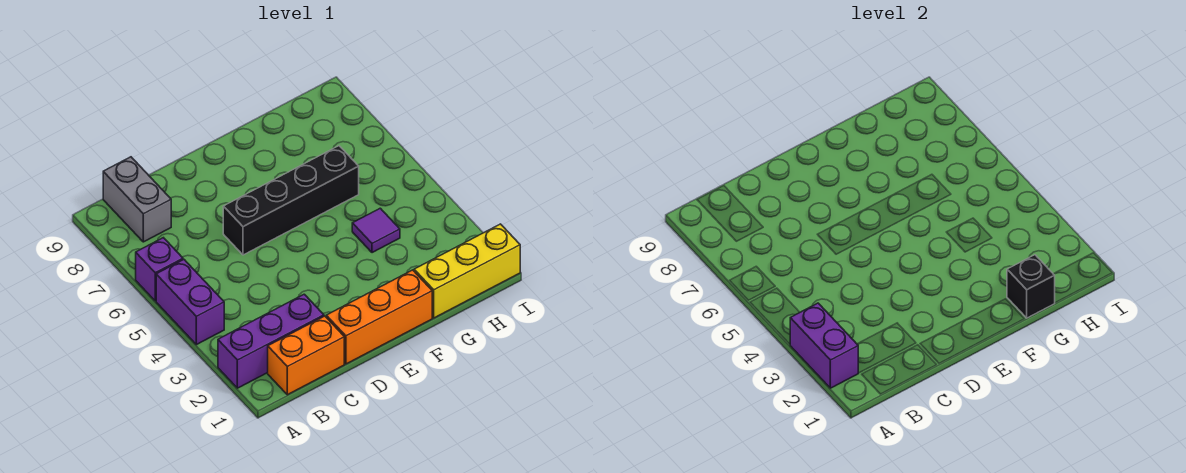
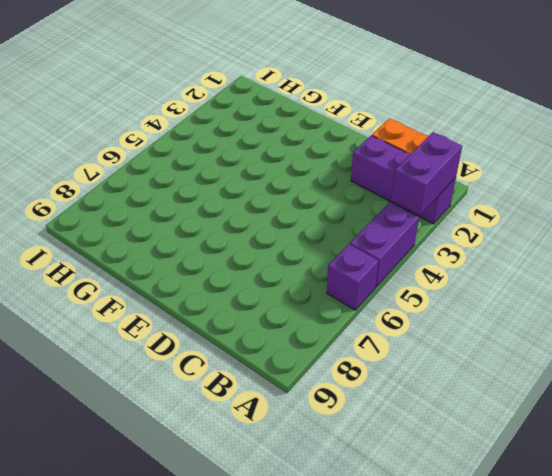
none -> grey 1x2 brick [103,157,171,242]
none -> orange 1x3 brick [326,270,432,364]

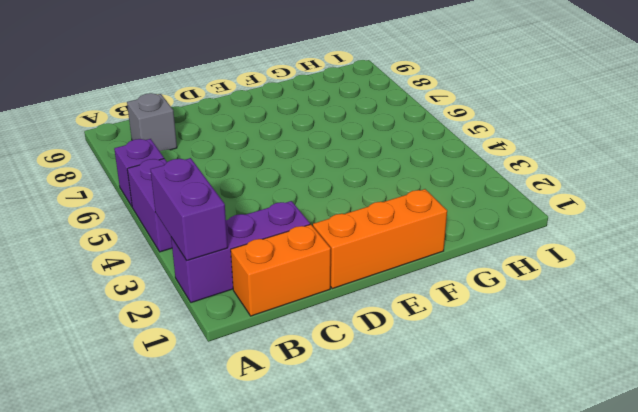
grey 1x1 brick [127,93,177,151] -> grey 1x2 brick [103,157,171,242]
none -> black 1x4 brick [223,146,359,255]
none -> yellow 1x3 brick [414,224,520,318]

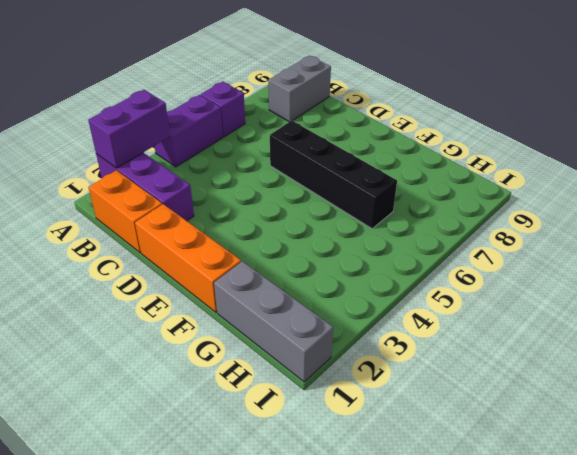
grey 1x3 brick [214,261,333,382] -> yellow 1x3 brick [414,224,520,318]
none -> purple 1x1 tile [352,208,400,253]
none -> black 1x1 brick [1007,255,1055,318]

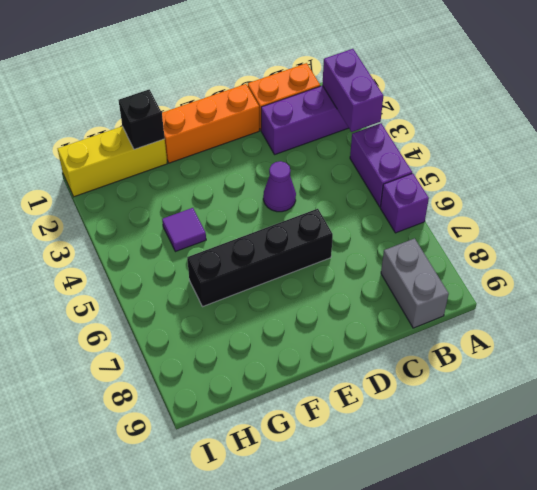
purple 1x1 cone [263,161,296,212] -> none

